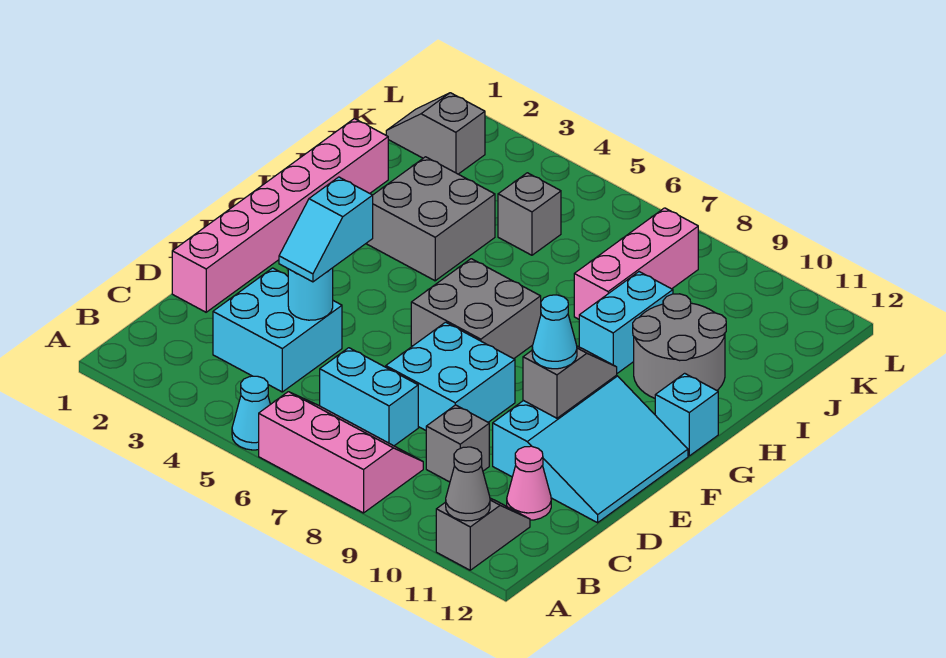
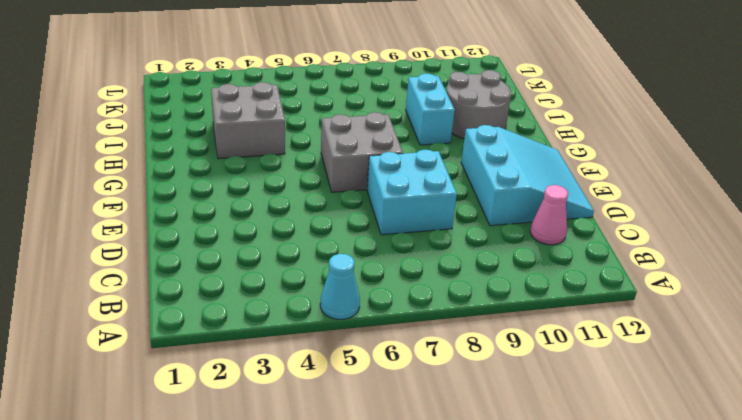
none -> pink 2x3 slope [259,392,423,513]
none -> grey 1x2 slope [436,498,530,570]
none -> cyan 2x2 brick [213,268,342,392]

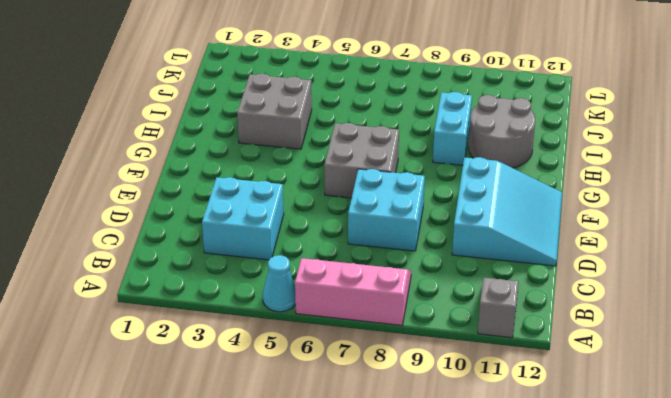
none -> cyan 1x2 brick [320,348,418,446]
none -> grey 1x1 brick [426,405,489,482]
none -> pink 1x1 cone [507,446,551,520]

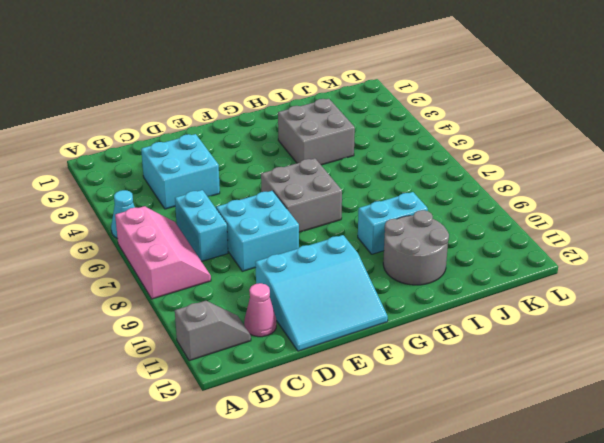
none -> grey 1x1 brick [426,405,489,482]
none -> pink 1x6 brick [172,119,388,312]
none -> cyan 1x1 brick [655,373,718,456]

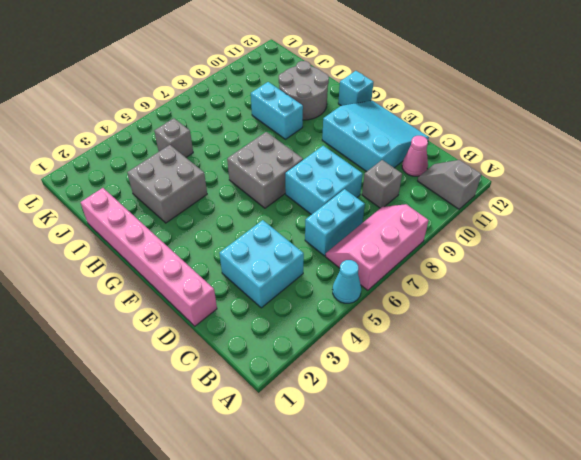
none -> pink 1x3 brick [574,208,698,319]
none -> grey 1x2 slope [386,93,485,174]
none -> grey 1x1 cone [446,447,490,521]

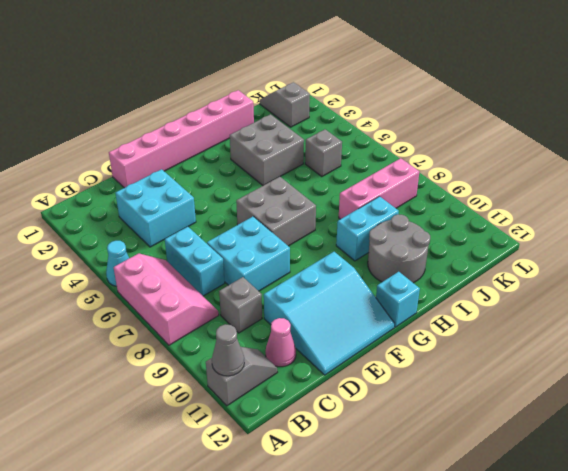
none -> cyan 1x1 round brick [288,268,333,320]
none -> grey 1x2 slope [523,346,617,418]
none -> cyan 1x2 slope [279,177,373,282]

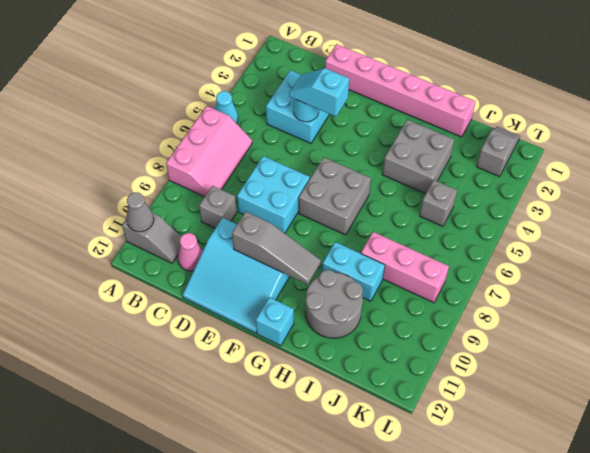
grey 1x3 slope [232,212,321,284] -> grey 1x2 slope [523,346,617,418]
none -> cyan 1x2 brick [320,348,418,446]
none -> cyan 1x1 cone [532,295,577,369]

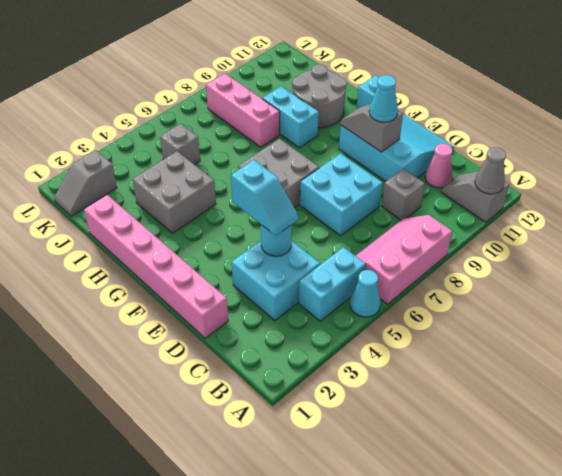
cyan 1x2 brick [299,247,366,321] -> cyan 1x2 brick moved to [320,348,418,446]

